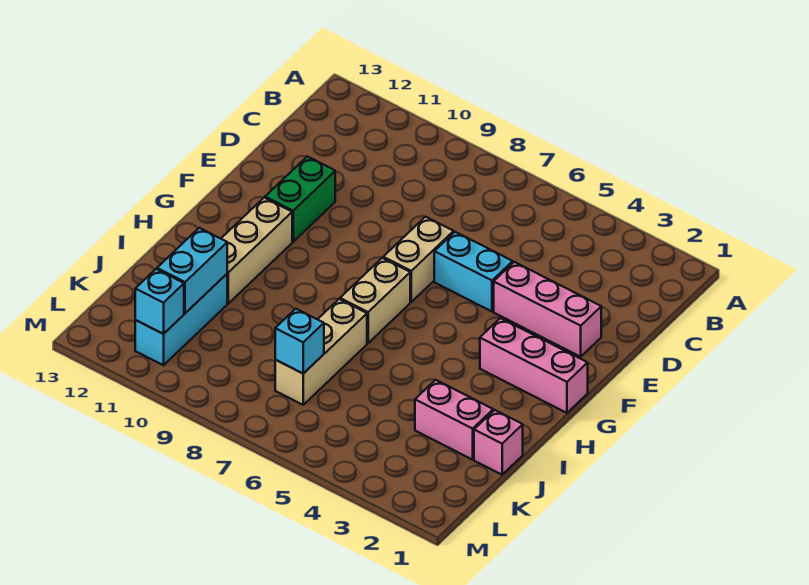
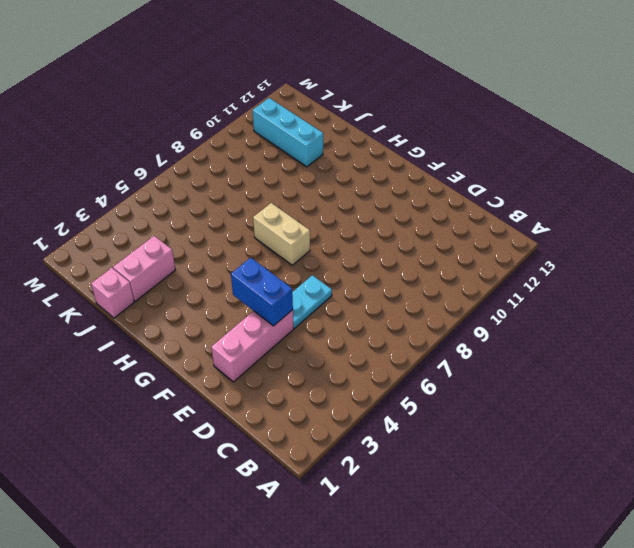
blue 1x2 brick [231,258,293,326] -> none
cyan 1x2 plate [292,275,332,328] -> cyan 1x2 brick [434,232,513,311]
none -> tan 1x2 brick [383,217,454,302]
none -> green 1x2 brick [265,156,335,242]
none -> pink 1x3 brick [480,318,588,413]

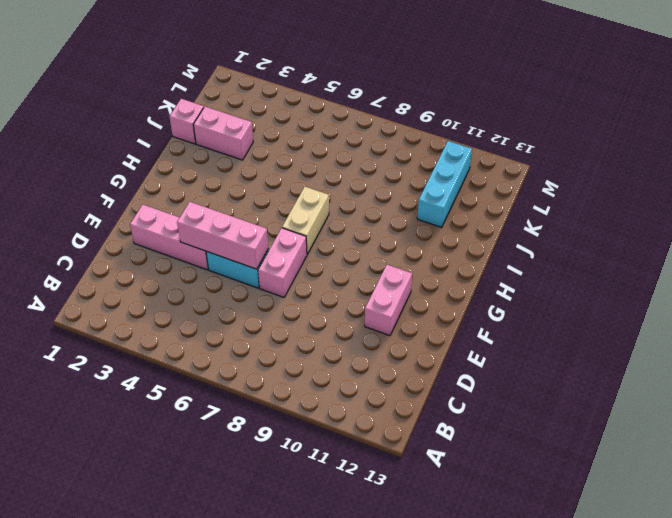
pink 1x3 brick [177,202,268,269] -> pink 1x3 brick moved to [480,318,588,413]
pink 1x2 brick [258,228,307,297] -> tan 1x2 brick [383,217,454,302]
pink 1x2 brick [365,265,412,336] -> green 1x2 brick [265,156,335,242]
none -> tan 1x3 brick [221,198,292,303]
none -> tan 1x3 brick [275,299,367,405]
none -> cyan 1x2 brick [157,228,227,313]

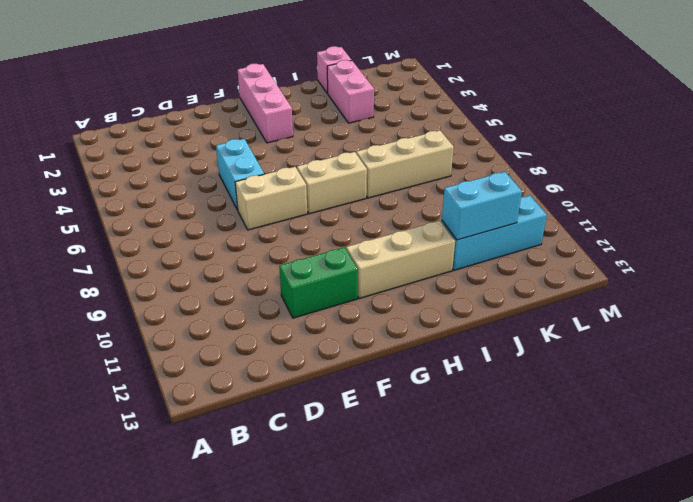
none -> pink 1x3 brick [494,262,601,357]
none -> cyan 1x1 brick [275,309,324,373]
none -> cyan 1x1 brick [135,269,184,334]

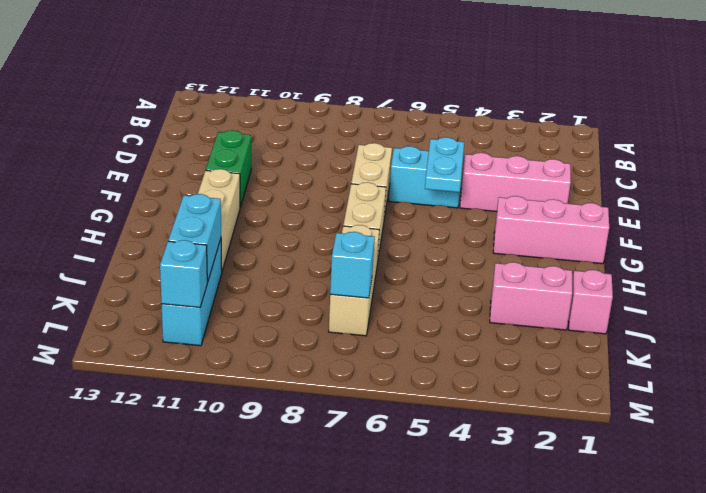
cyan 1x2 plate [425,137,464,192] -> none

